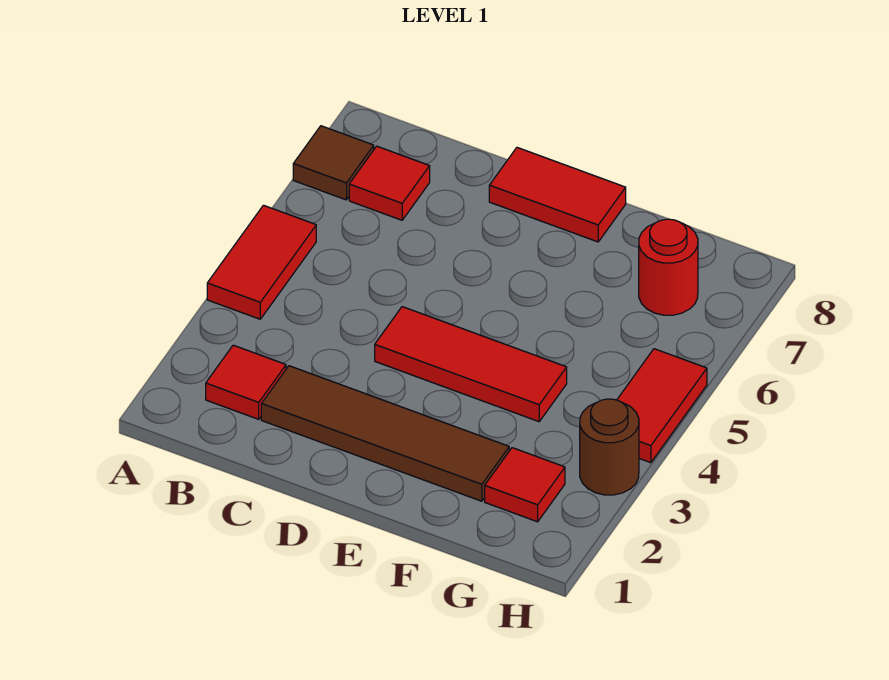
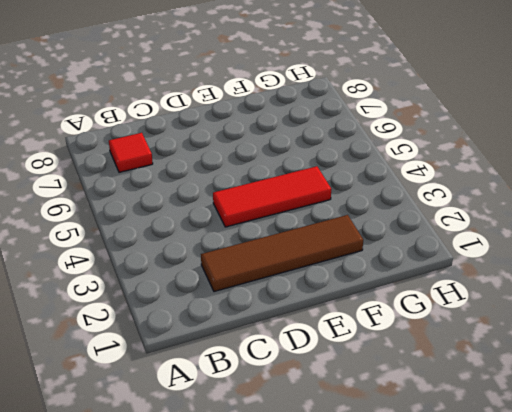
none -> red 1x2 tile [207,205,316,319]
none -> brown 1x1 tile [293,126,374,200]

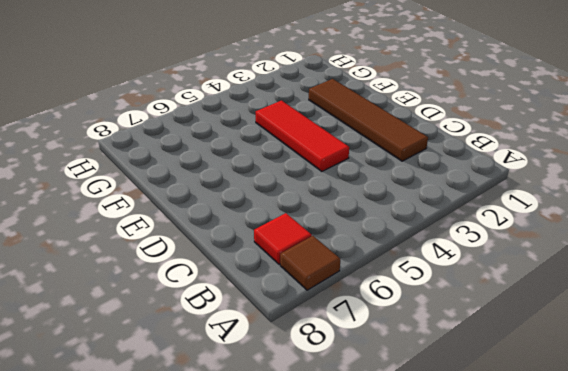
none -> red 1x2 tile [207,205,316,319]
none -> red 1x1 tile [206,345,286,419]

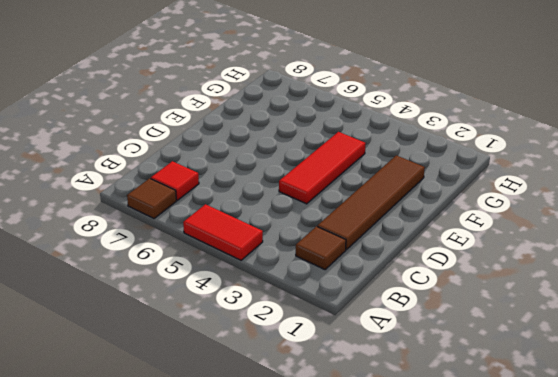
brown 1x1 tile [296,226,346,269] -> red 1x1 tile [206,345,286,419]
none -> red 1x2 tile [489,148,626,242]
none -> red 1x1 tile [485,448,565,522]

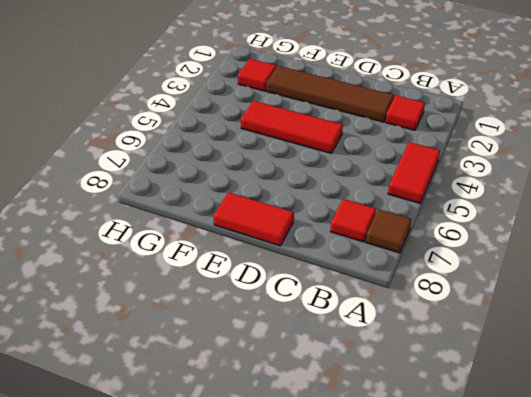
none -> red 1x1 round brick [639,219,698,315]
none -> brown 1x1 round brick [580,399,639,495]

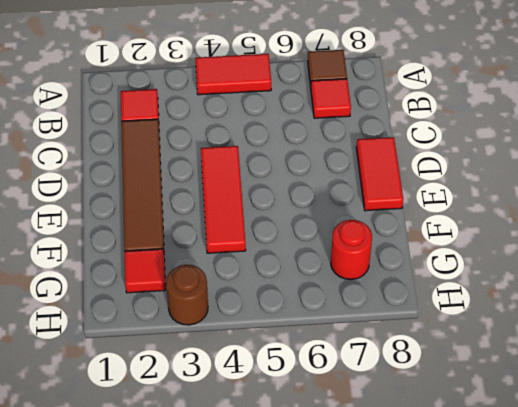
none -> red 1x2 tile [617,349,707,463]

